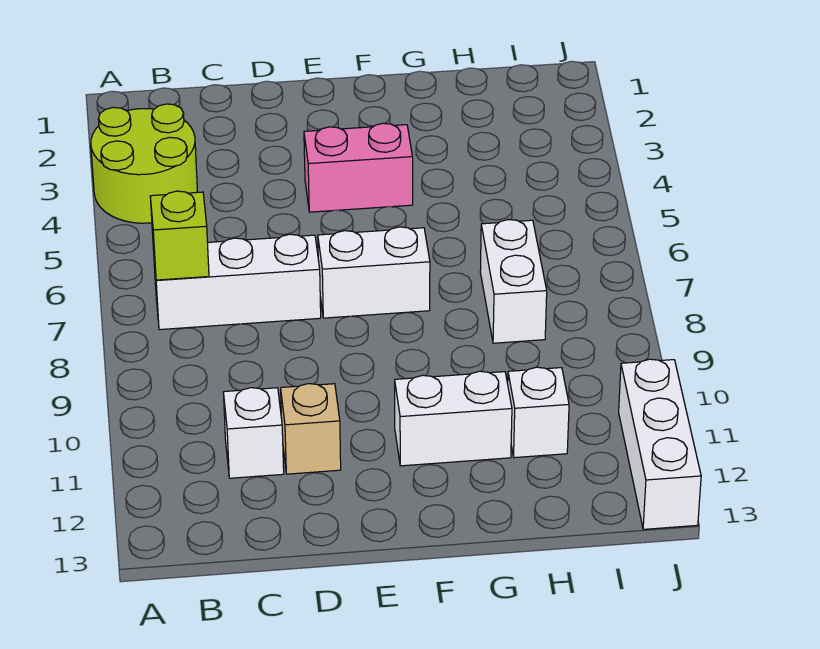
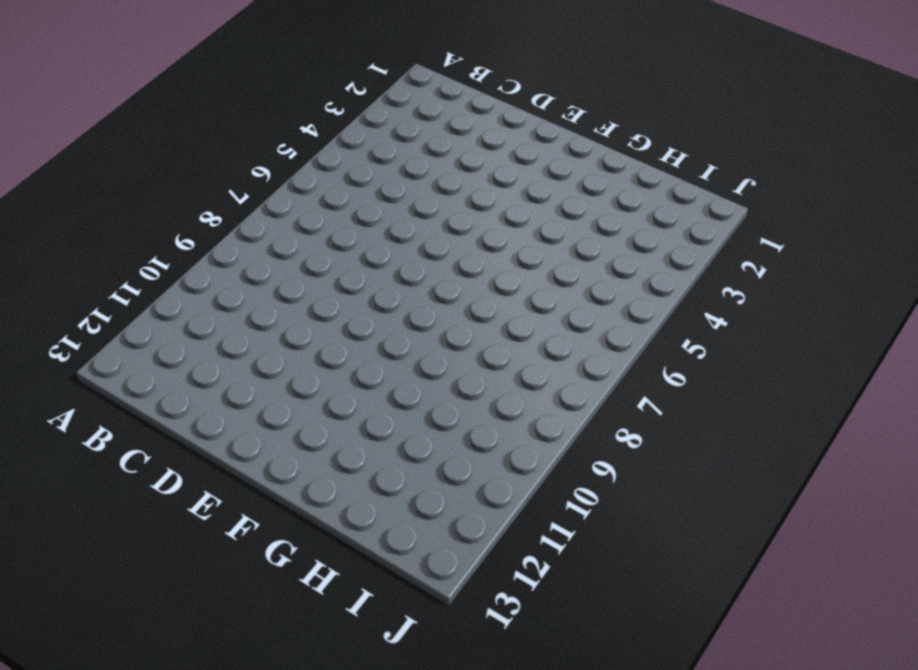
none -> lime 2x2 round brick [91,104,197,223]
none -> white 1x3 brick [153,234,321,330]

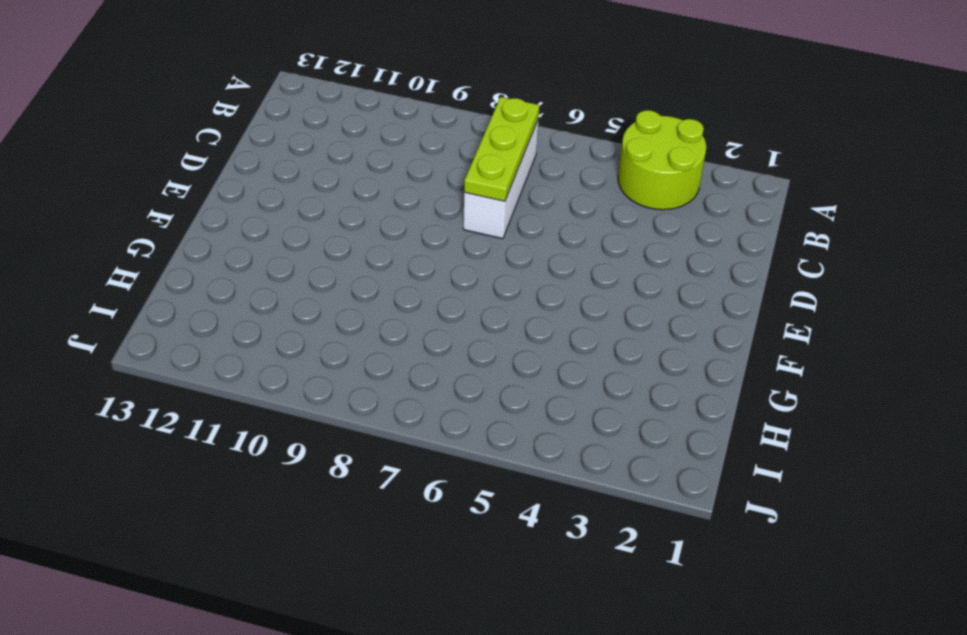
lime 1x3 plate [464,97,540,201] -> lime 1x1 brick [150,191,209,280]
none -> white 1x1 brick [223,388,284,478]
none -> tan 1x1 brick [281,384,341,474]

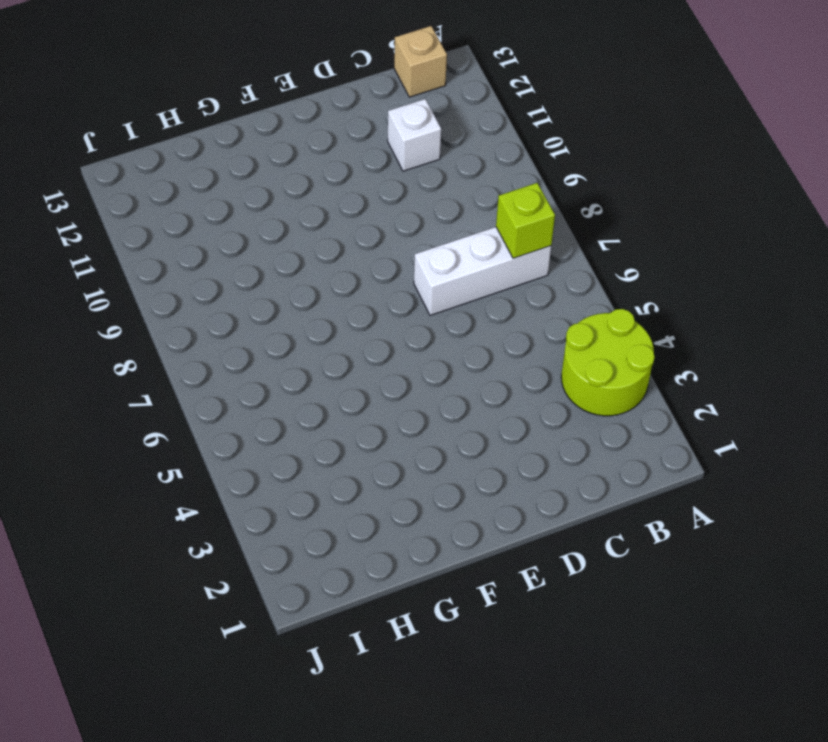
tan 1x1 brick [394,26,447,97] -> tan 1x1 brick moved to [281,384,341,474]
none -> pink 1x2 brick [304,123,413,212]
none -> white 1x2 brick [318,227,430,318]

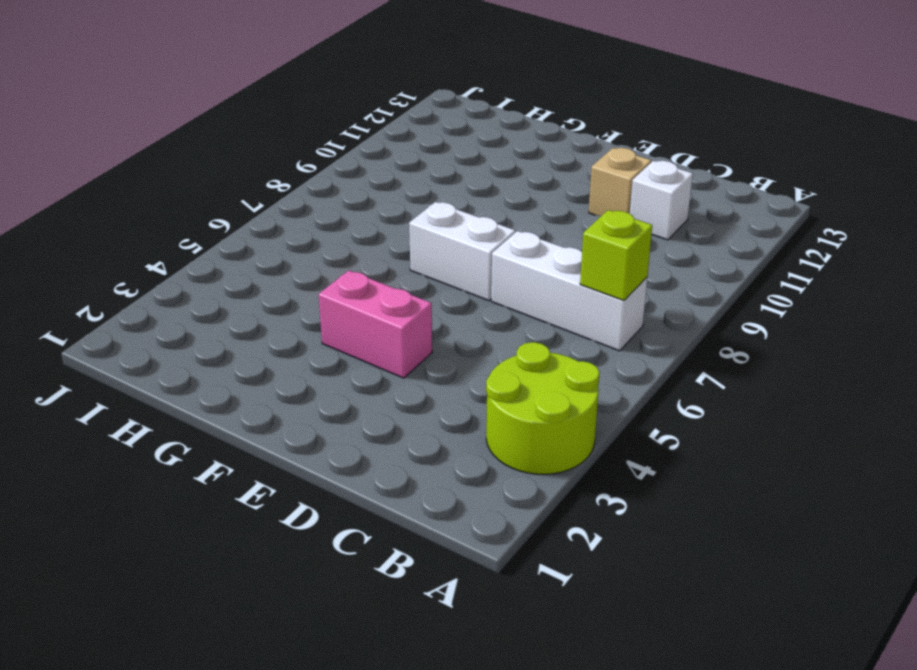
none -> white 1x2 brick [395,371,512,466]
none -> white 1x2 brick [480,220,547,343]

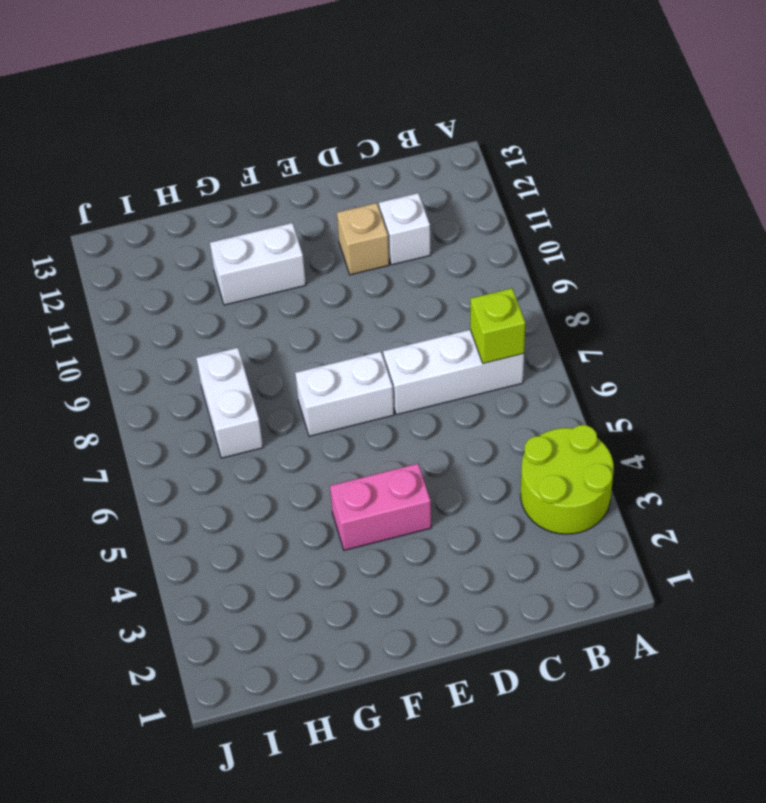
none -> white 1x1 brick [508,367,569,458]
none -> white 1x3 brick [619,359,701,529]

